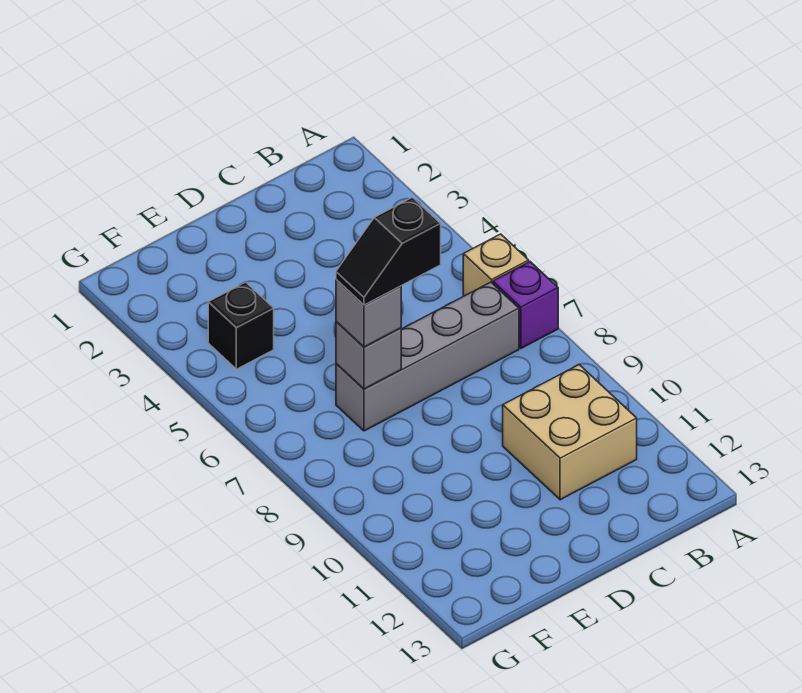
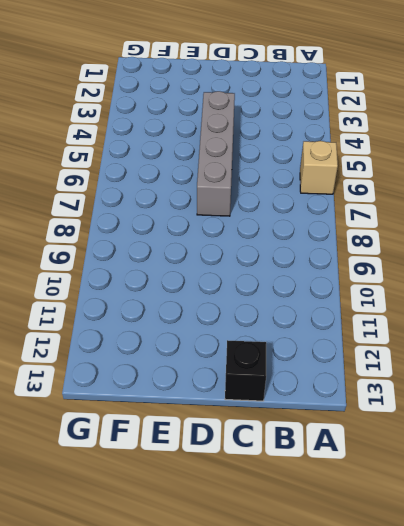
black 1x1 brick [225,340,266,401] -> black 1x1 brick moved to [208,282,274,369]
grey 1x4 brick [197,91,235,216] -> grey 1x4 brick turned to [336,282,519,431]
none -> purple 1x1 brick [493,262,558,348]
none -> tan 2x2 brick [503,365,637,500]

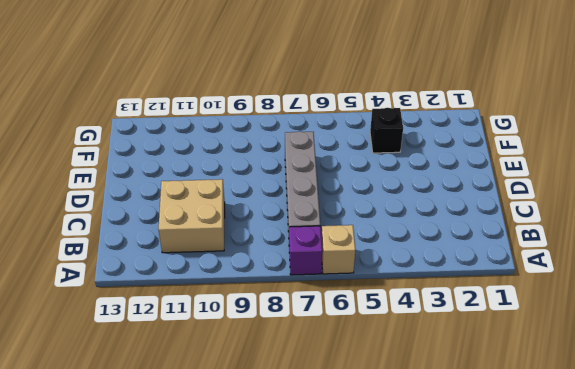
none -> grey 1x1 brick [336,322,401,389]
none -> grey 1x1 brick [336,280,401,347]

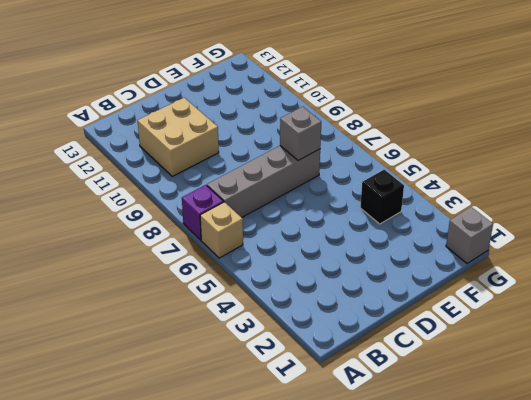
grey 1x1 brick [446,207,493,263] -> grey 1x1 brick moved to [336,280,401,347]
none -> black 1x2 slope [336,197,441,305]

